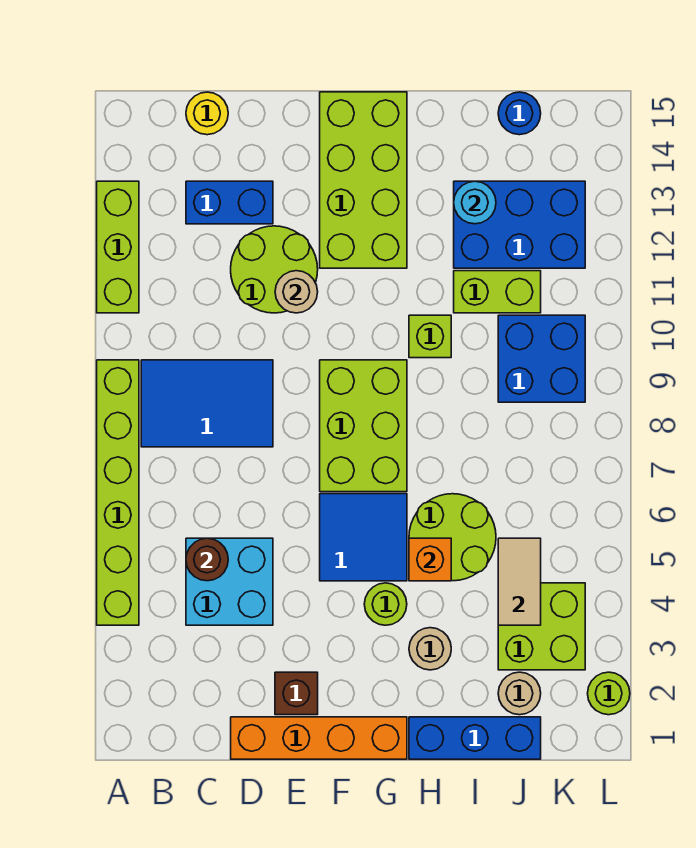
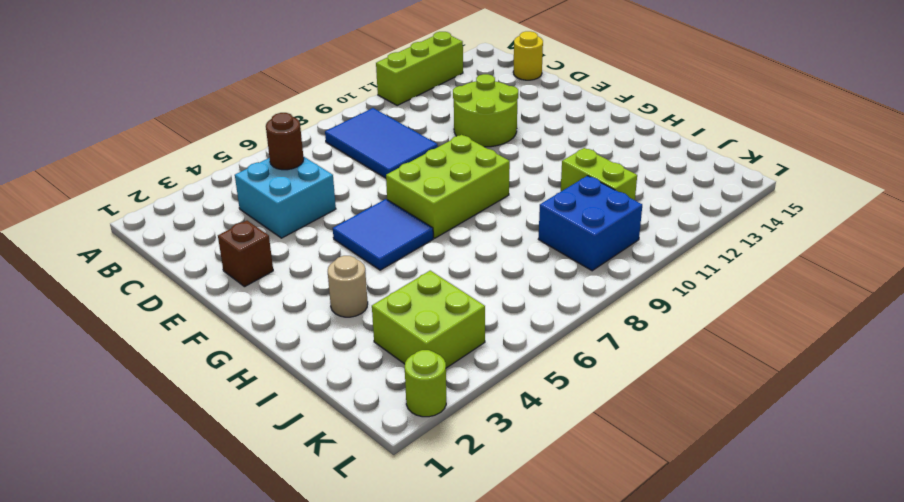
none -> lime 1x6 brick [97,360,139,625]
none -> blue 1x2 brick [186,181,273,224]
none -> orange 1x4 brick [231,717,407,759]

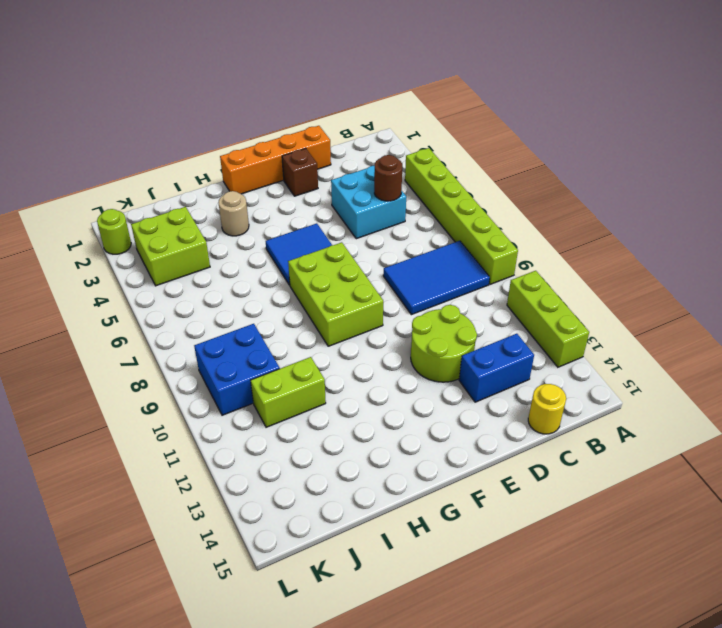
none -> lime 2x4 brick [320,92,407,268]
none -> lime 1x1 round brick [364,583,407,625]
none -> blue 1x3 brick [409,717,541,759]

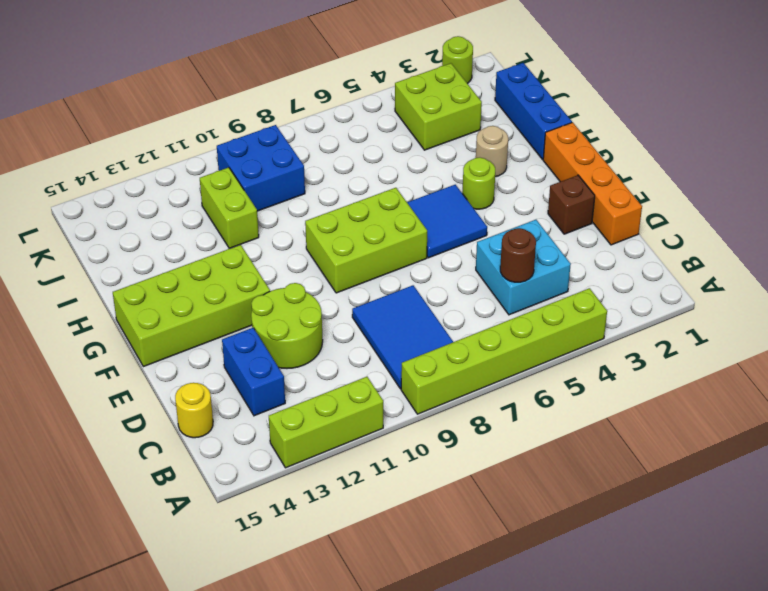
none -> lime 2x2 round brick [409,494,496,581]
none -> lime 1x1 brick [409,315,451,358]
none -> blue 2x3 brick [454,181,585,268]

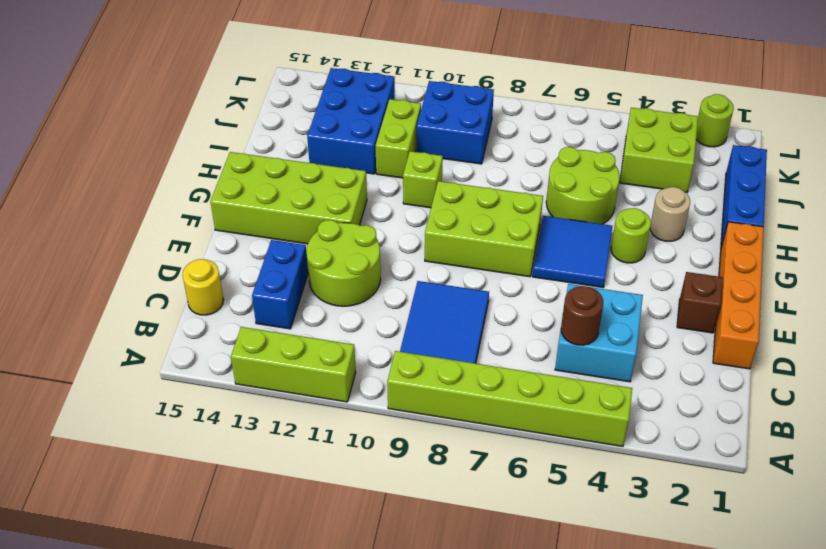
none -> tan 1x1 round brick [498,672,541,715]
none -> blue 1x1 round brick [498,92,541,135]
none -> tan 1x1 round brick [275,271,318,313]

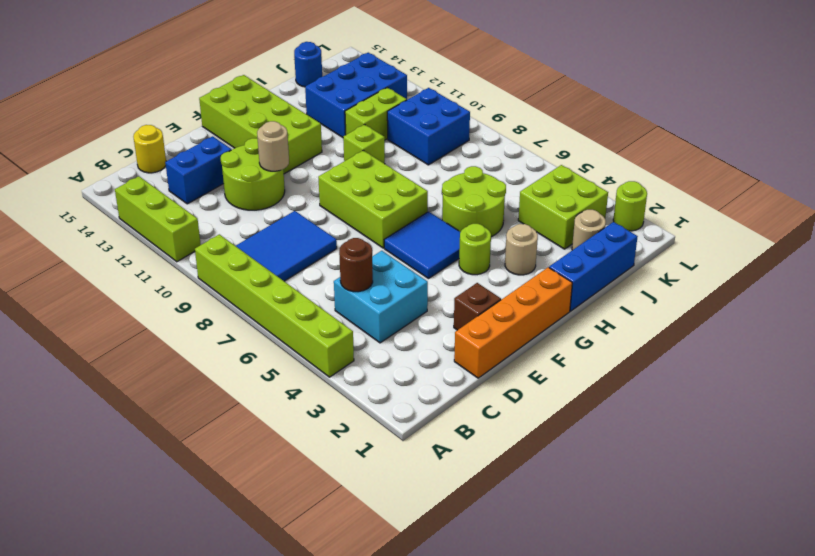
none -> orange 1x1 brick [409,538,451,581]
none -> cyan 1x1 round brick [454,181,496,224]
none -> tan 1x2 tile [498,538,541,625]

